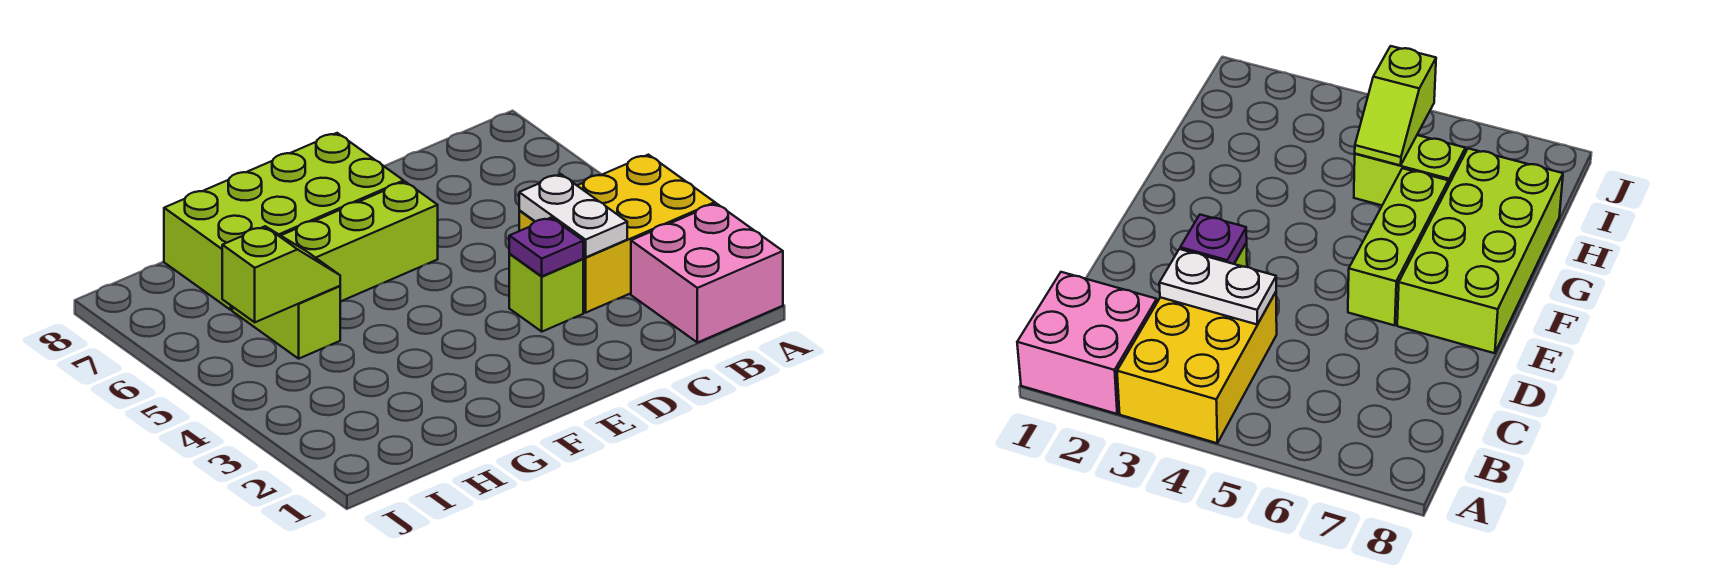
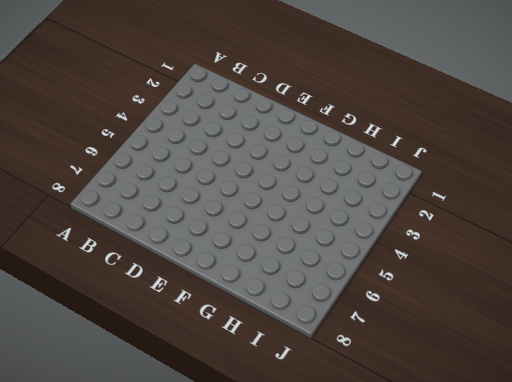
none -> pink 2x2 brick [631,203,783,343]
none -> yellow 2x3 brick [519,155,715,313]

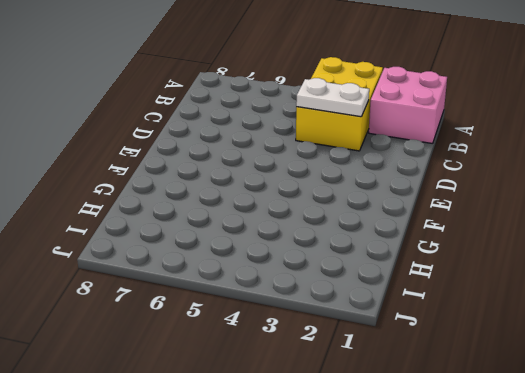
none -> lime 1x1 brick [509,254,583,332]
none -> lime 1x3 brick [281,182,438,302]

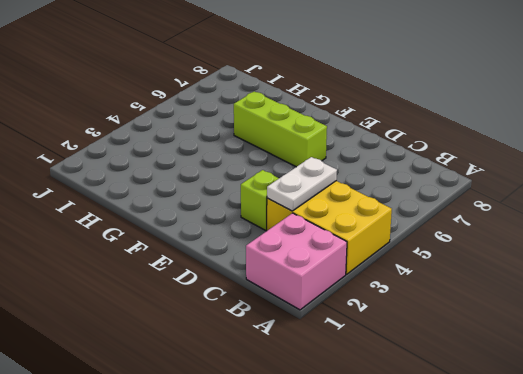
none -> lime 2x4 brick [164,133,404,310]
none -> lime 1x2 brick [232,286,340,359]

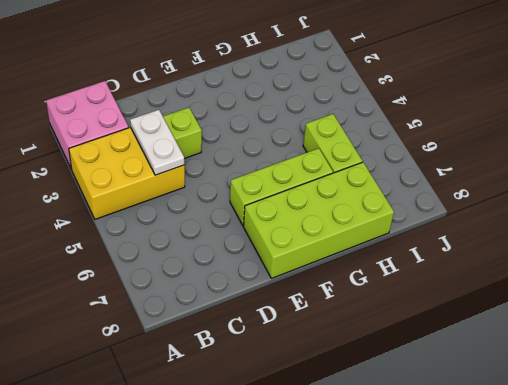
none -> purple 1x1 plate [509,218,583,276]
none -> lime 1x2 slope [222,226,340,322]

